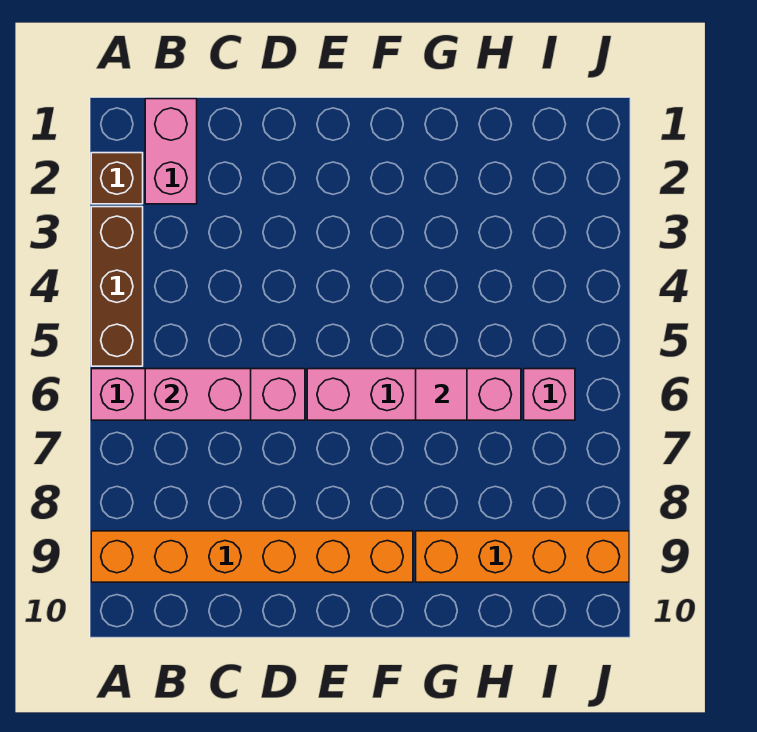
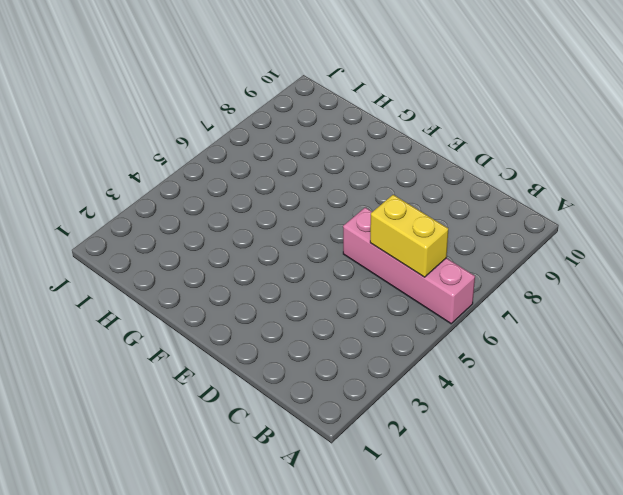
yellow 1x2 brick [370,195,448,277] -> pink 1x2 brick [145,369,251,420]
none -> brown 1x1 brick [91,153,143,204]
none -> brown 1x3 brick [91,207,143,366]

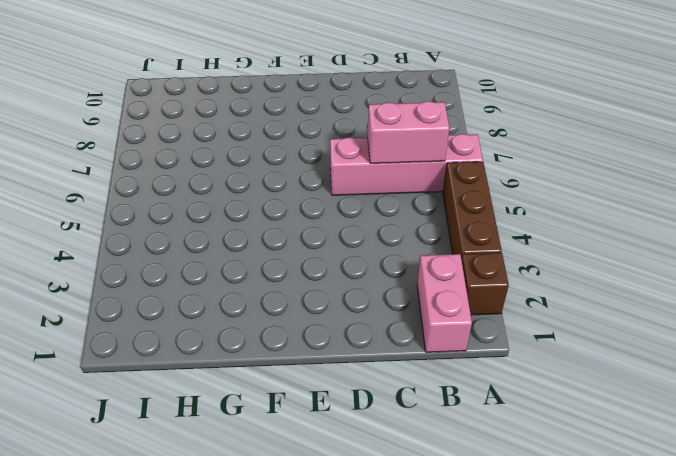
none -> orange 1x6 brick [91,531,413,582]
none -> pink 1x4 brick [307,369,521,420]

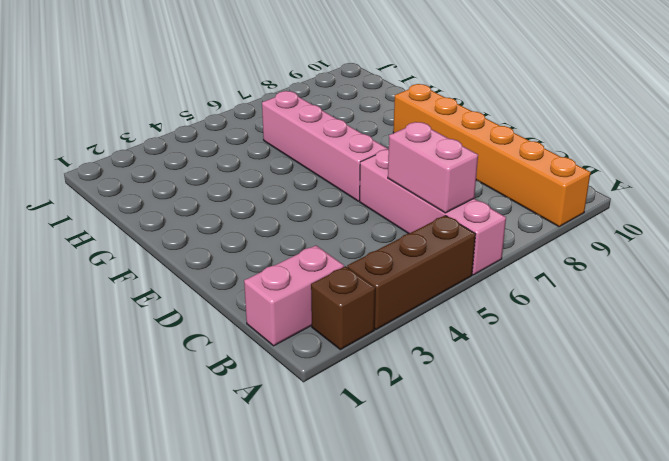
none -> orange 1x4 brick [416,531,629,582]
none -> pink 1x1 brick [524,369,575,420]

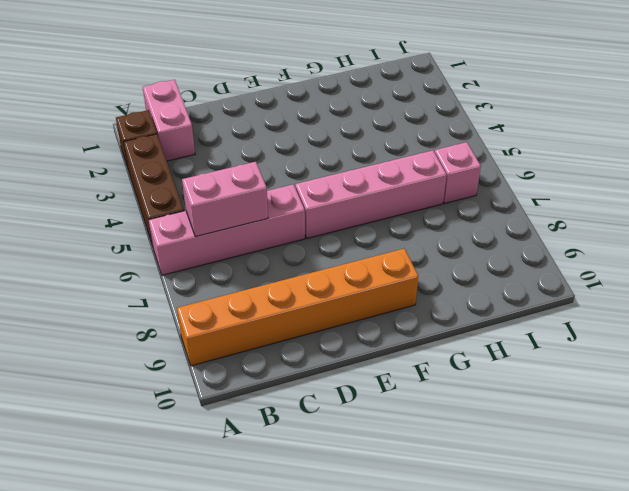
none -> orange 1x4 brick [416,531,629,582]
none -> pink 1x1 tile [416,369,467,420]

